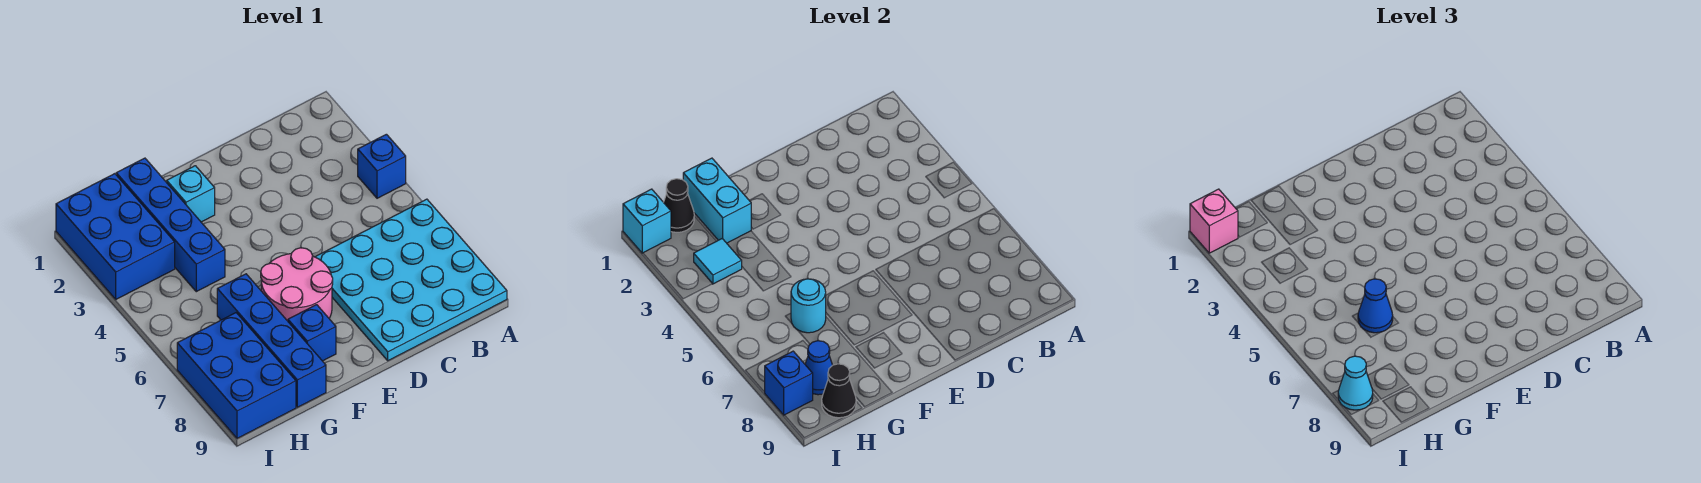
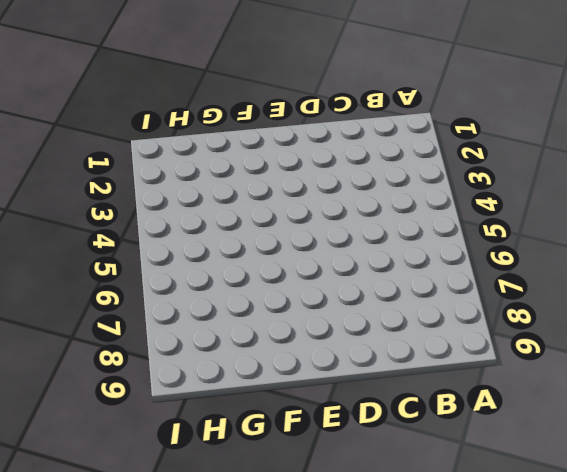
none -> blue 1x1 brick [358,134,406,198]
none -> cyan 4x4 plate [316,199,507,361]
none -> pink 2x2 round brick [261,248,333,321]

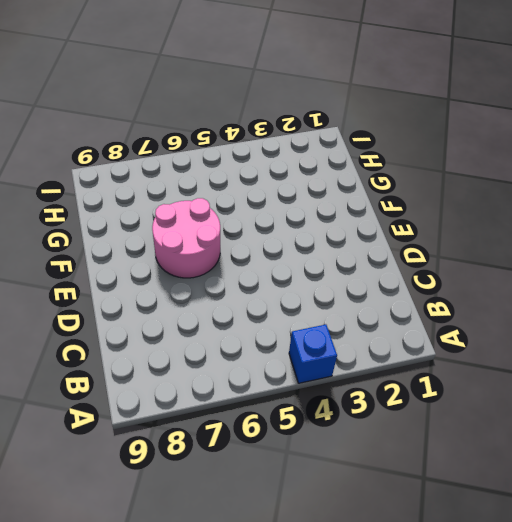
none -> cyan 4x4 plate [316,199,507,361]
none -> cyan 1x1 brick [167,166,215,222]
none -> blue 1x1 brick [288,305,336,361]

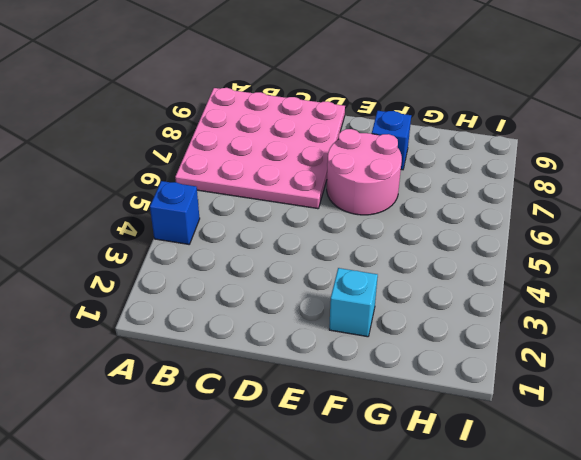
pink 4x4 plate [175,88,345,209] -> cyan 4x4 plate [316,199,507,361]
none -> blue 1x4 brick [116,158,225,292]
none -> blue 1x4 brick [217,274,326,407]
none -> blue 2x3 brick [56,174,175,299]

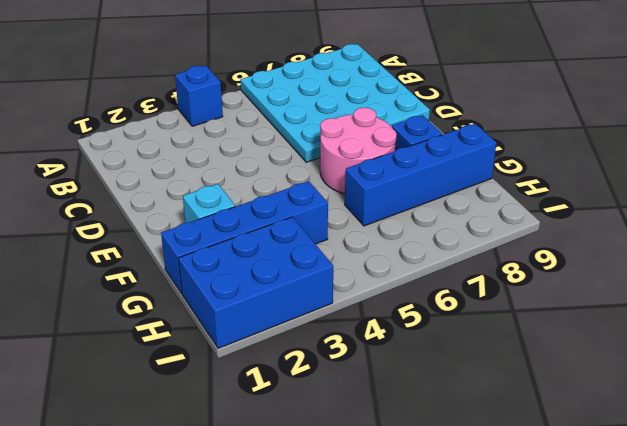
none -> blue 2x3 brick [177,313,296,438]
none -> cyan 1x2 brick [683,158,751,243]
none -> cyan 1x1 round brick [791,279,826,333]

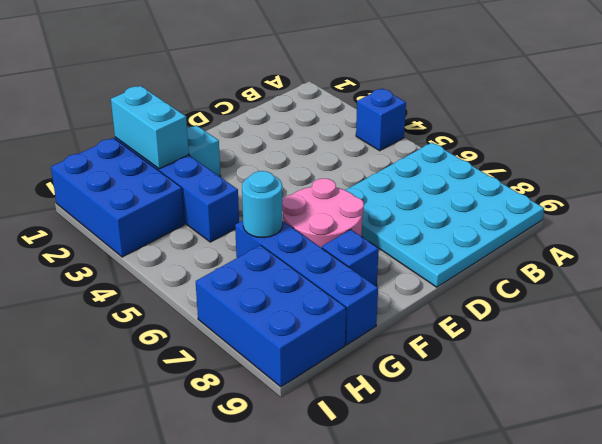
none -> black 1x1 cone [664,179,694,232]
none -> cyan 1x1 tile [694,239,742,284]
none -> blue 1x1 cone [805,341,833,395]

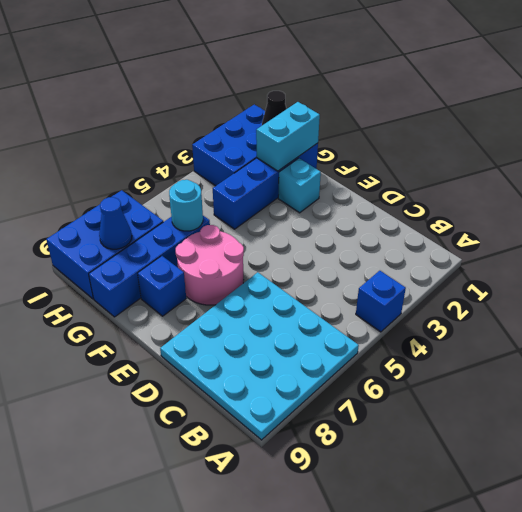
none -> cyan 1x1 tile [694,239,742,284]
none -> black 1x1 cone [822,364,856,418]
none -> cyan 1x1 brick [623,189,671,253]

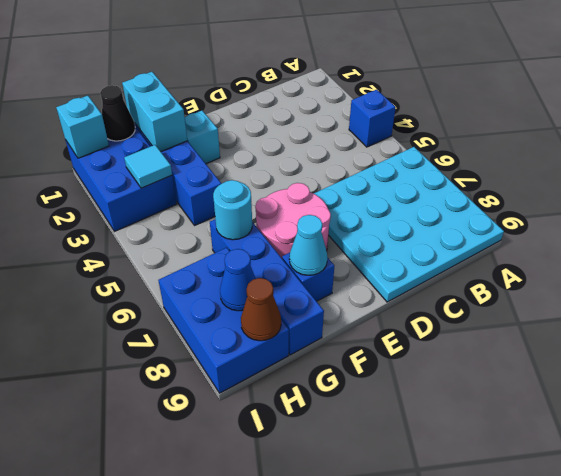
cyan 1x1 cone [289,215,327,275] -> cyan 1x1 cone moved to [1338,356,1373,410]
brown 1x1 cone [241,278,281,341] -> black 1x1 cone [822,364,856,418]
none -> blue 1x1 brick [764,351,813,415]
none -> blue 1x1 cone [1358,279,1393,333]
none -> pink 1x1 brick [1190,189,1238,253]

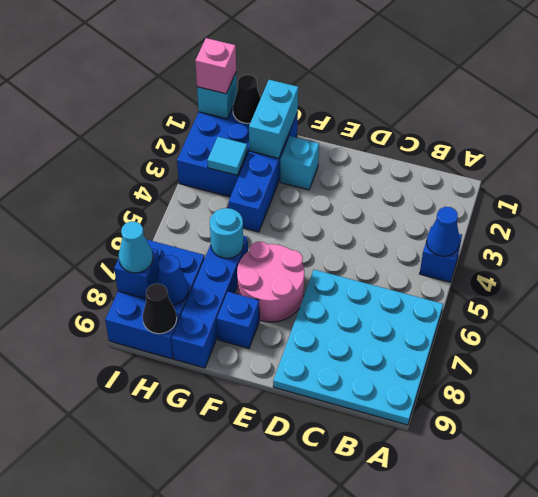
blue 1x1 cone [427,207,460,256] -> blue 1x1 cone moved to [1358,279,1393,333]

